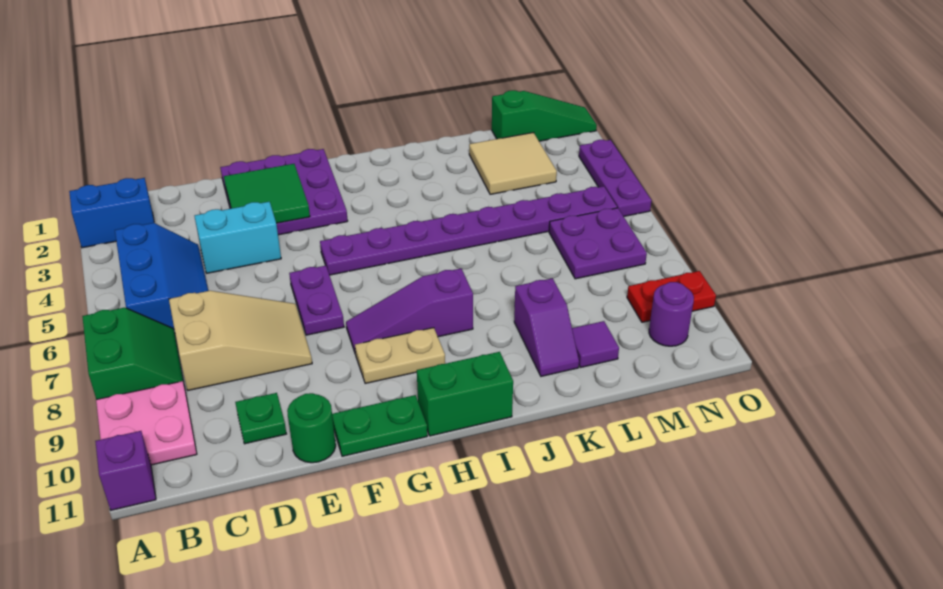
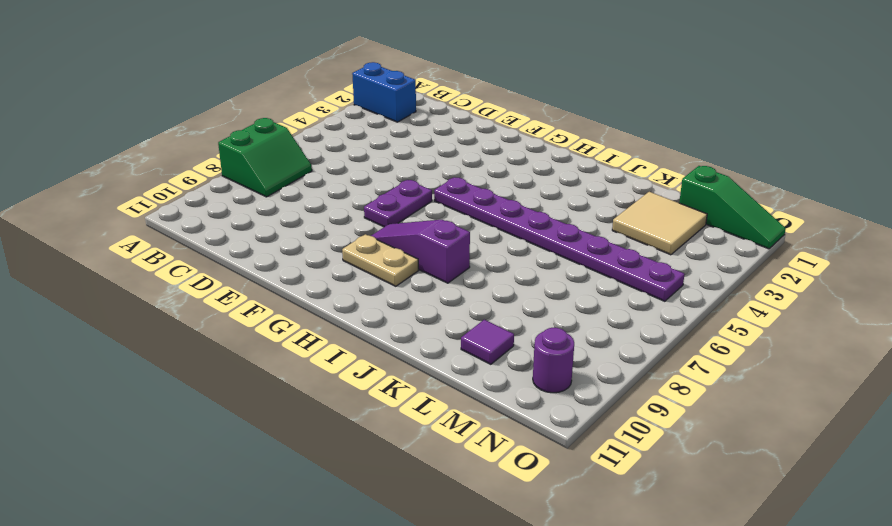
none -> pink 2x2 plate [96,381,197,465]
none -> purple 1x1 brick [95,431,156,510]
none -> blue 2x3 slope [115,223,208,333]

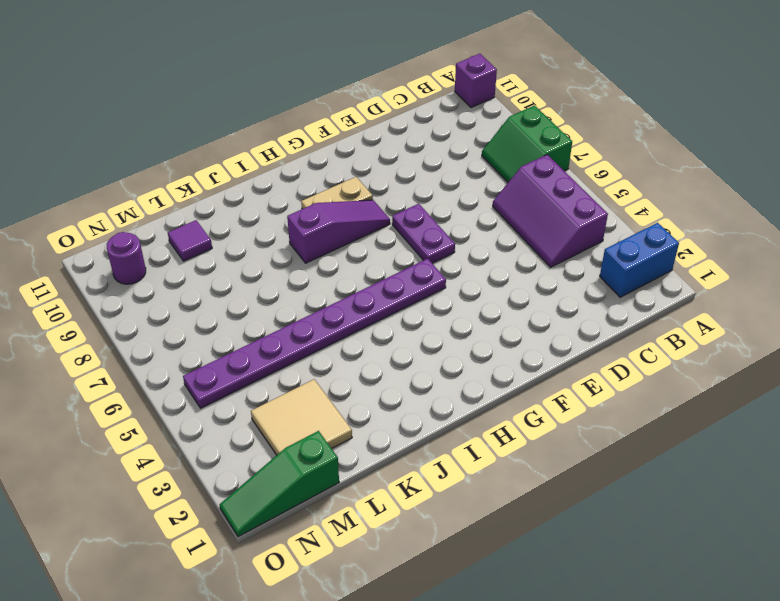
purple 2x3 slope [493,155,608,267] -> blue 2x3 slope [115,223,208,333]
none -> pink 2x2 plate [96,381,197,465]
none -> tan 2x3 slope [169,291,312,390]
none -> cyan 1x2 brick [195,202,281,273]

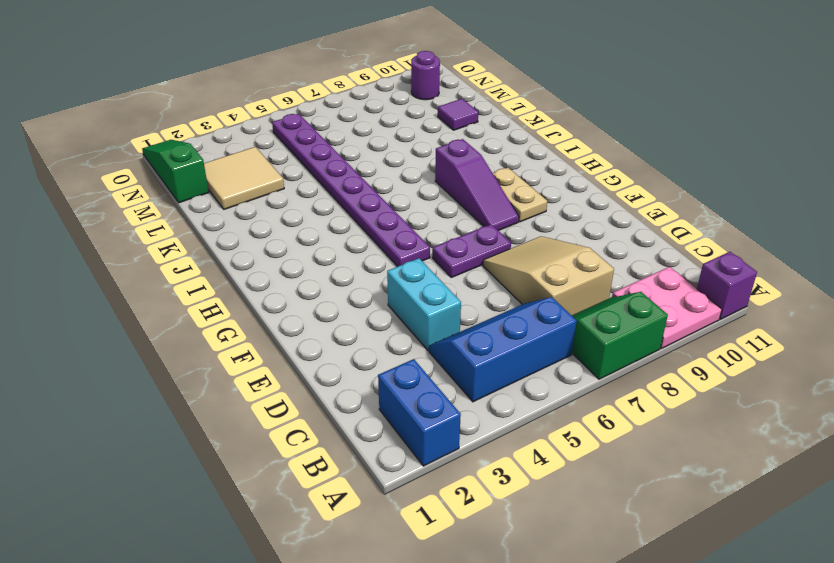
none -> green 1x1 plate [235,393,286,444]
none -> purple 3x3 plate [220,149,348,235]
none -> green 1x1 round brick [287,393,336,463]

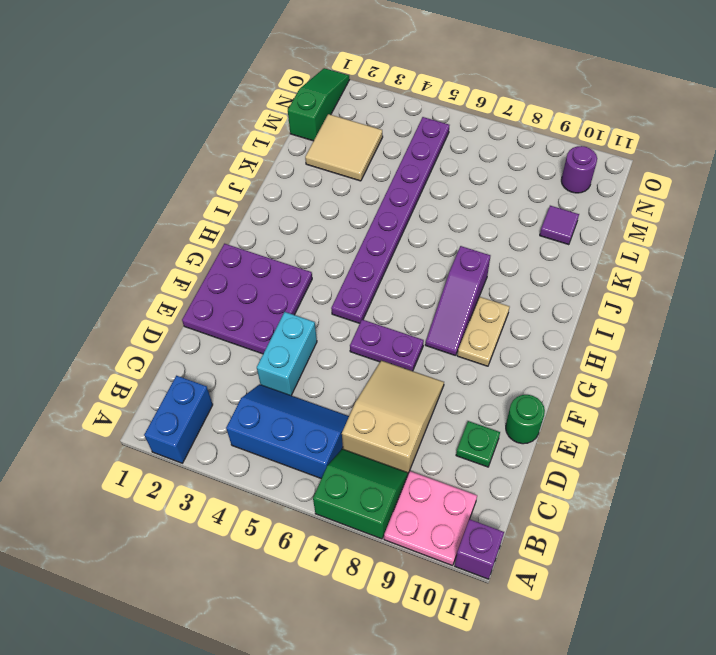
none -> green 1x2 plate [332,395,427,456]
none -> green 1x2 brick [417,352,513,436]
none -> purple 1x2 slope [514,278,579,376]

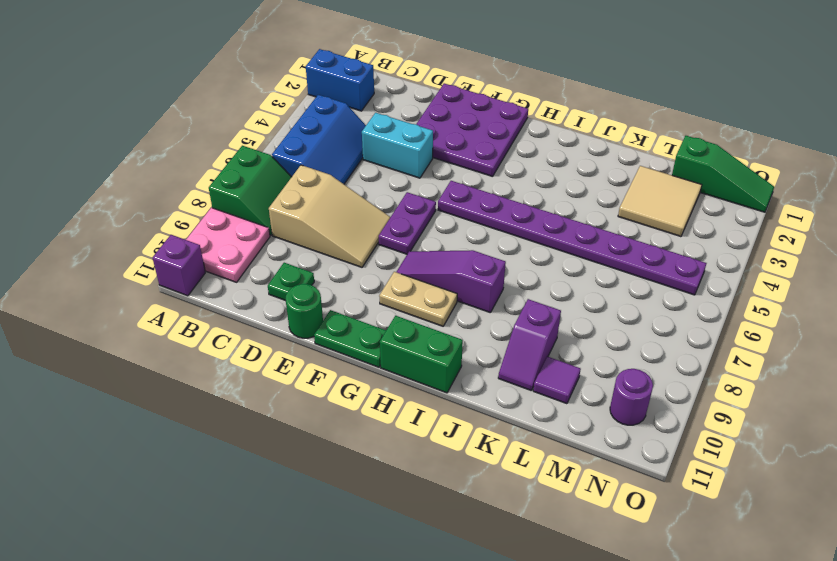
none -> purple 2x2 plate [549,208,647,279]
none -> red 1x2 plate [627,271,716,322]
none -> purple 1x3 plate [579,140,652,216]

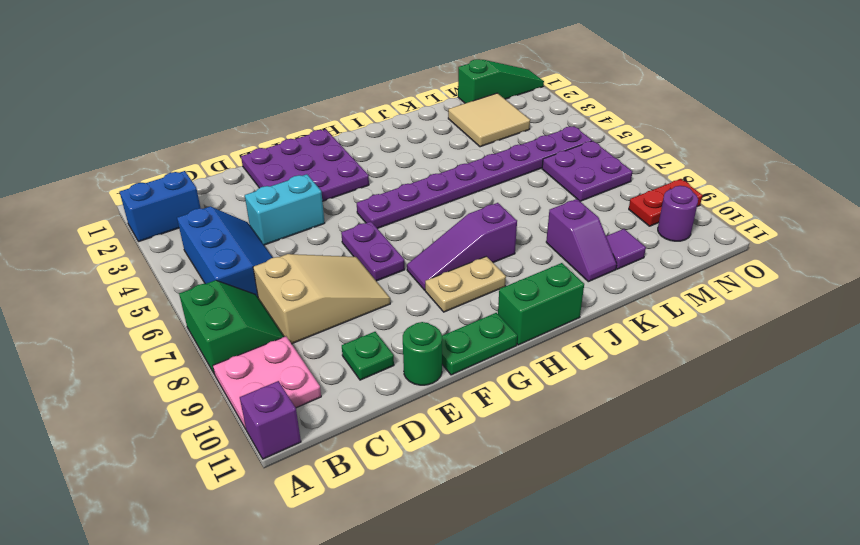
none -> purple 1x3 plate [579,140,652,216]
none -> green 2x2 tile [224,164,310,223]

